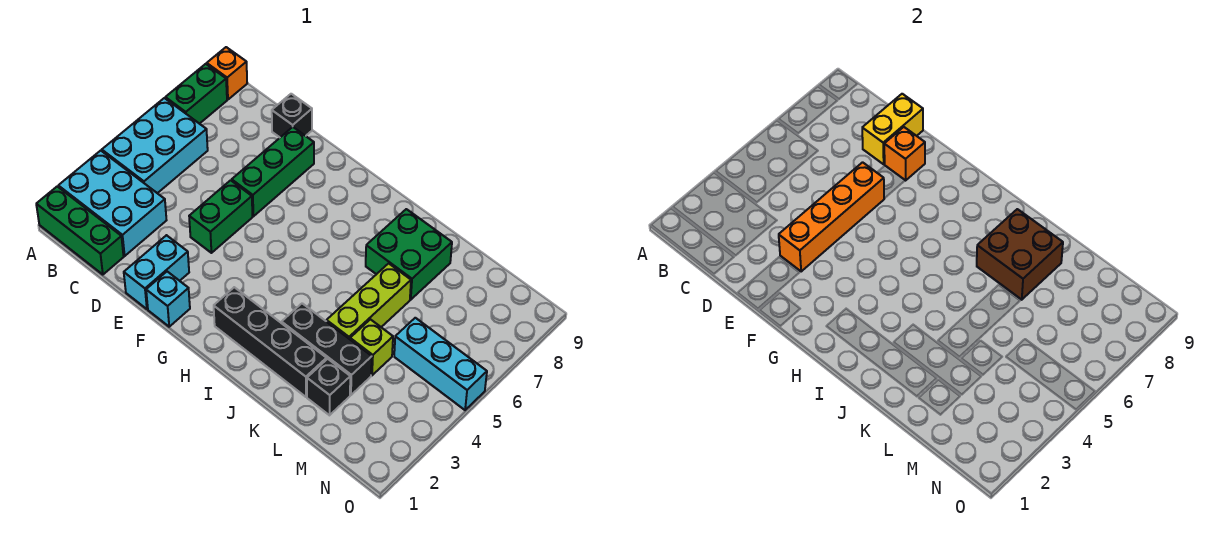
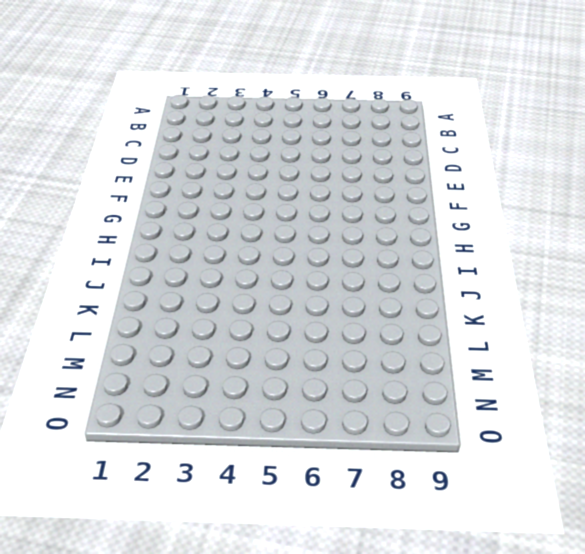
none -> green 1x3 brick [36,186,124,275]
none -> cyan 2x3 brick [58,151,167,256]
none -> cyan 2x3 brick [102,98,208,193]

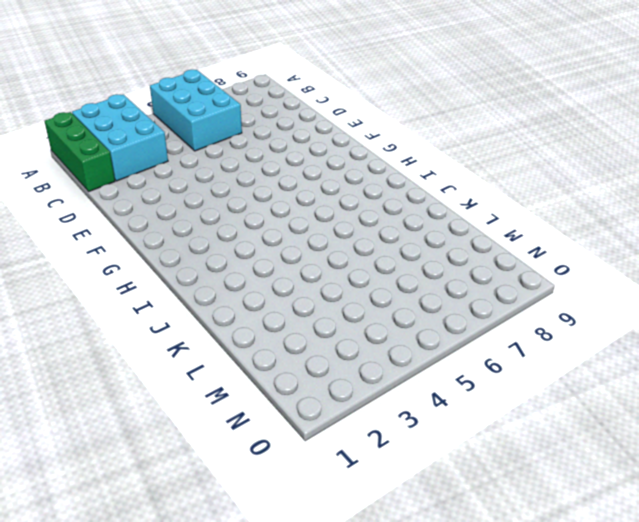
cyan 2x3 brick [150,70,242,151] -> cyan 2x3 brick turned to [102,98,208,193]
none -> green 1x2 brick [165,64,227,124]
none -> orange 1x1 brick [207,47,247,99]
none -> black 1x1 brick [272,94,312,137]

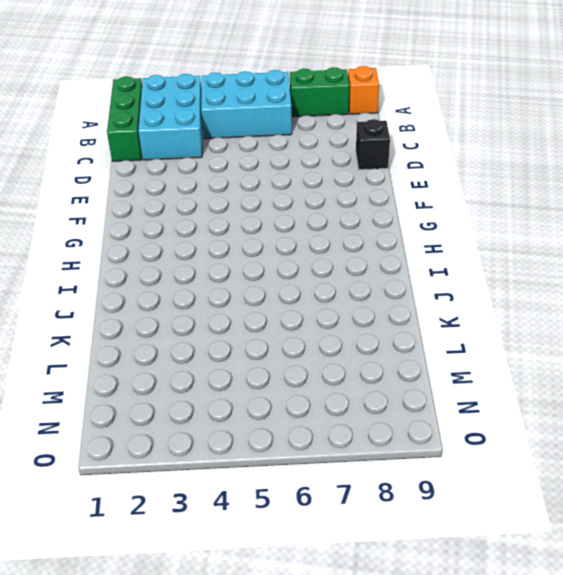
none -> cyan 1x2 brick [124,235,189,309]
none -> green 1x2 brick [189,180,252,253]
none -> green 1x3 brick [232,127,314,216]

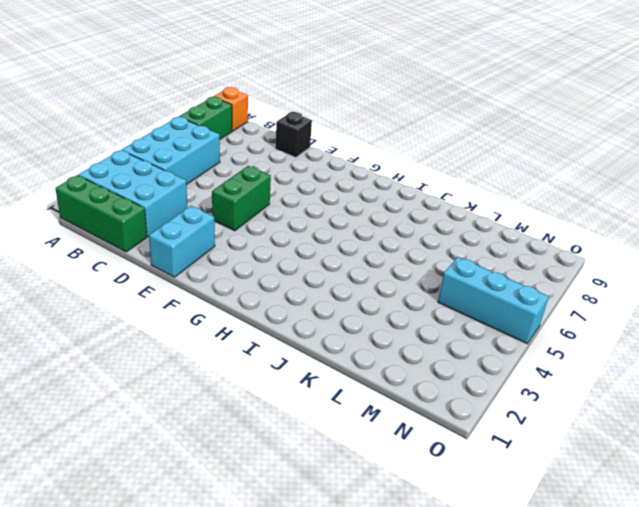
none -> green 1x3 brick [232,127,314,216]
none -> cyan 1x1 brick [146,272,190,327]
none -> black 1x4 brick [214,287,327,397]

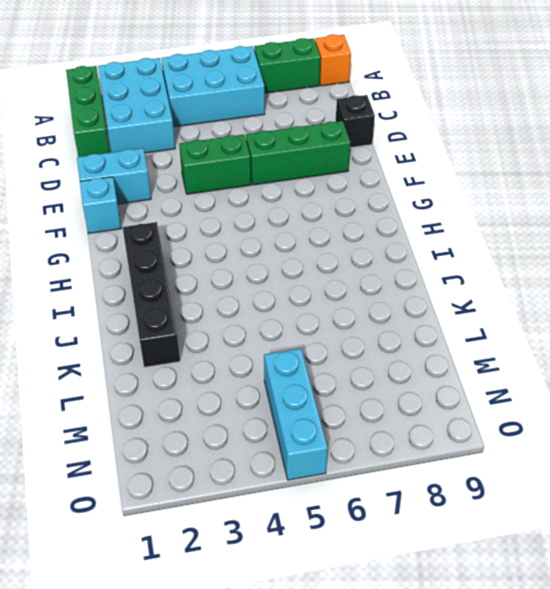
none -> black 1x3 brick [282,303,372,395]
none -> green 2x2 brick [366,209,452,300]
none -> lime 1x3 brick [326,263,411,339]

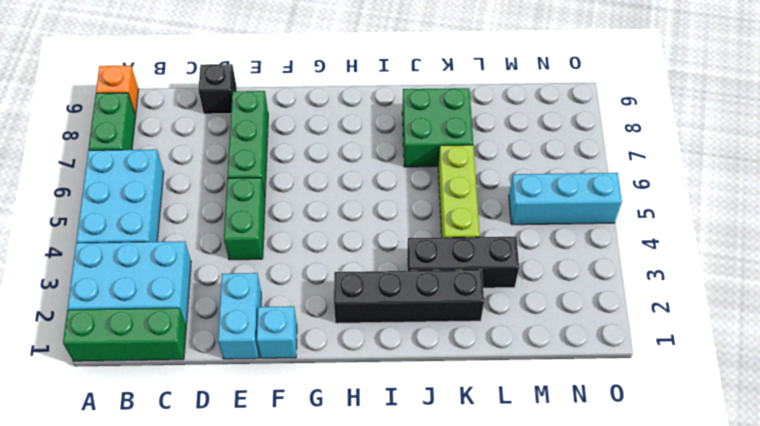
none -> black 1x1 brick [307,359,350,415]
none -> lime 1x1 brick [350,319,393,375]
none -> yellow 1x2 brick [862,94,923,164]

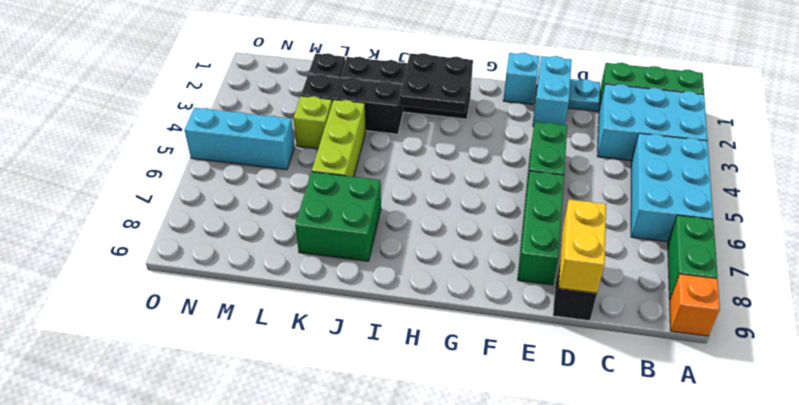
cyan 1x1 plate [568,79,600,111] -> none
black 2x2 plate [400,53,473,113] -> none
none -> orange 1x4 brick [779,162,884,271]
none -> orange 1x1 brick [884,127,925,181]
none -> brown 2x2 brick [977,209,1063,300]

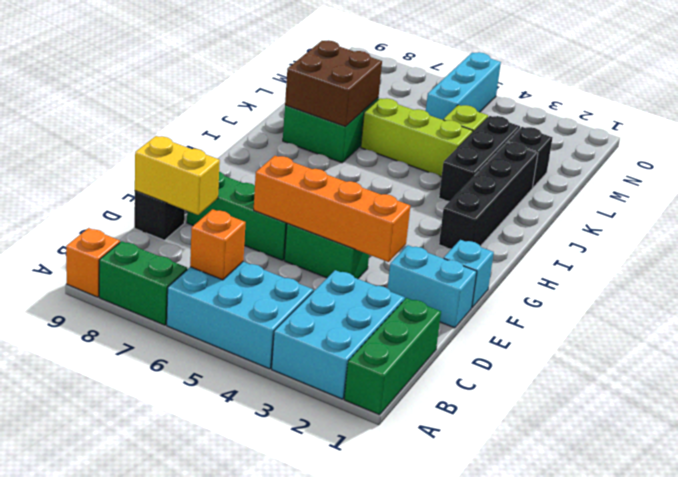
orange 1x1 brick [190,209,246,280] -> orange 1x1 brick moved to [884,127,925,181]

